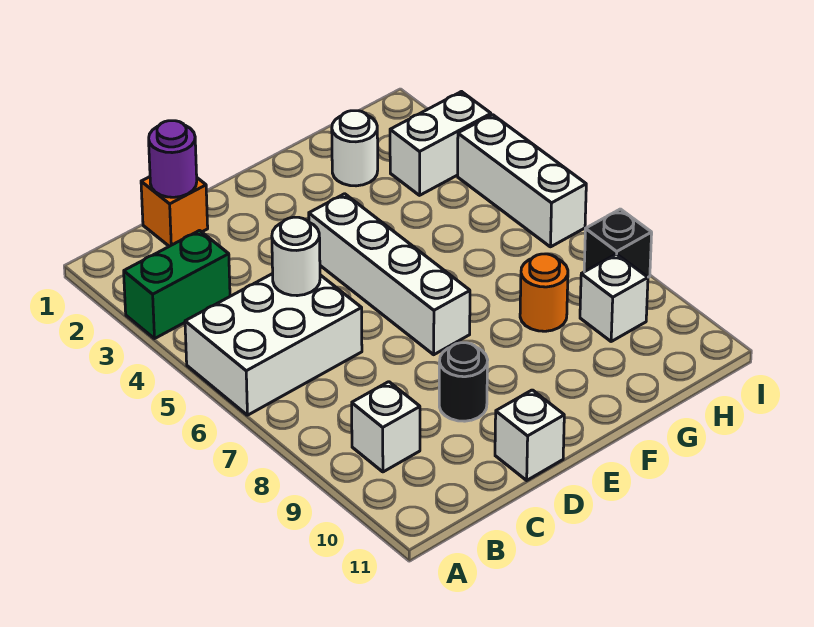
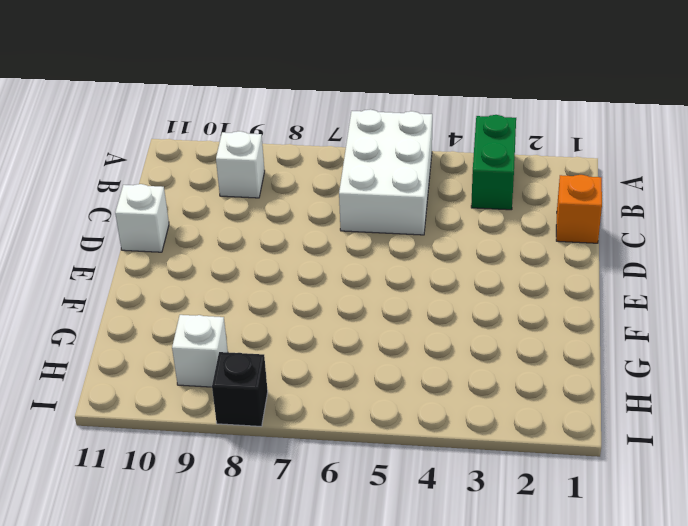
none -> black 1x1 round brick [439,343,488,421]
none -> white 1x4 brick [309,194,470,355]
none -> white 1x1 round brick [332,111,378,186]

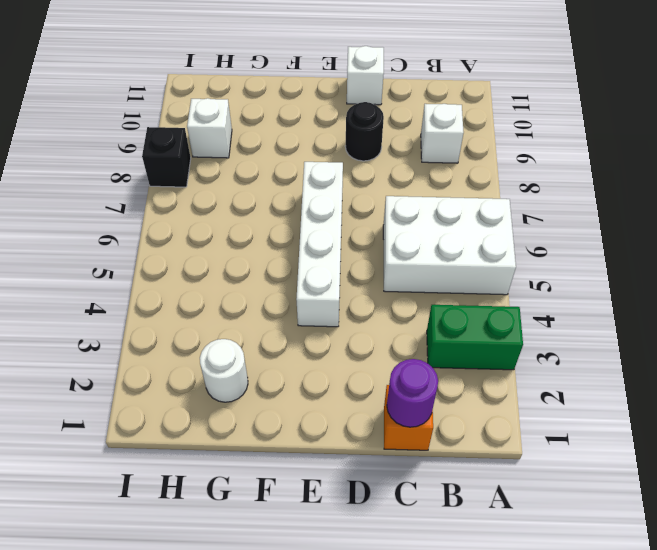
none -> orange 1x1 round brick [520,254,568,331]
none -> white 1x2 brick [390,92,491,195]
none -> white 1x3 brick [458,115,586,247]

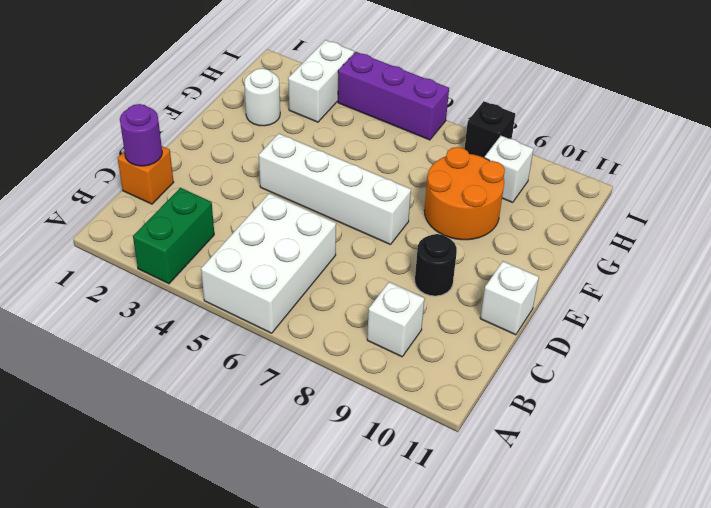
orange 2x2 round brick [424,147,505,240] -> orange 1x1 round brick [520,254,568,331]
purple 1x3 brick [338,52,449,140] -> white 1x3 brick [458,115,586,247]
none -> white 1x1 round brick [272,217,320,296]

